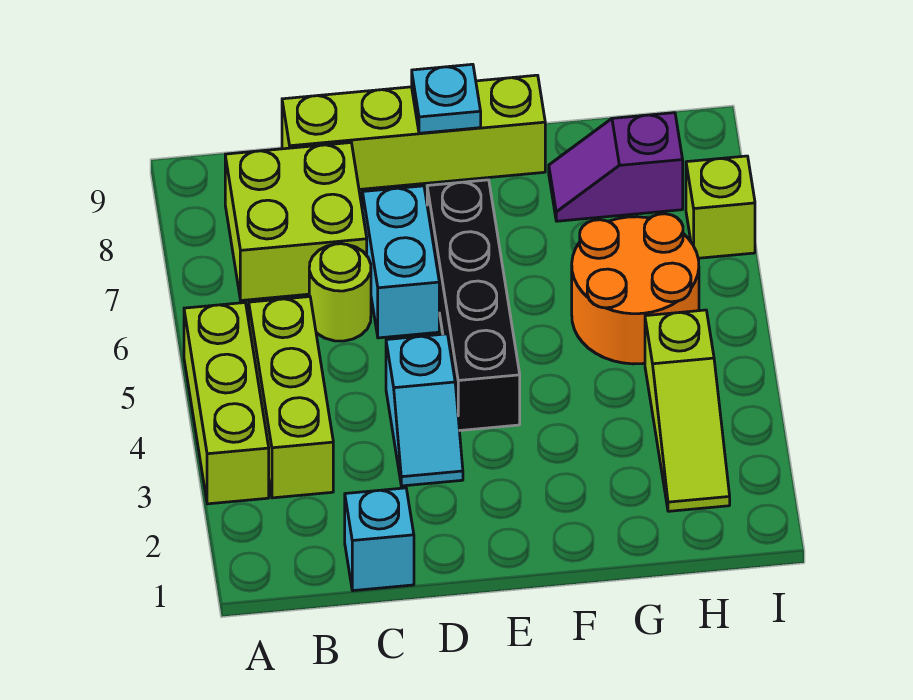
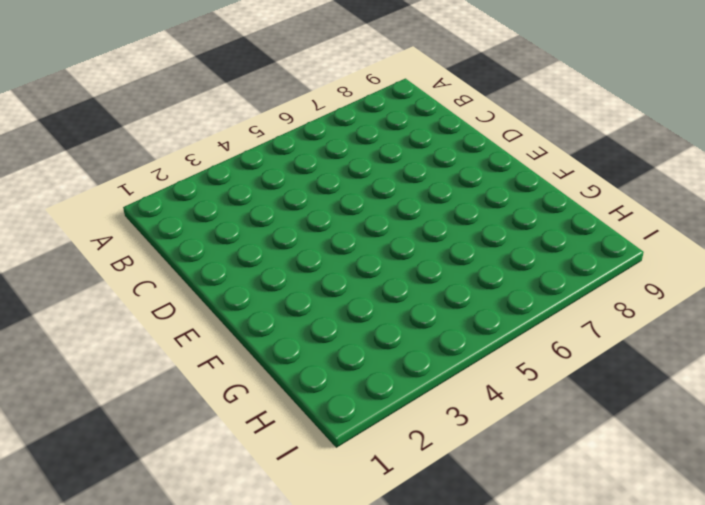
none -> lime 1x3 brick [184,303,269,504]
none -> lime 1x3 brick [249,297,333,498]
none -> lime 2x2 brick [225,143,367,300]

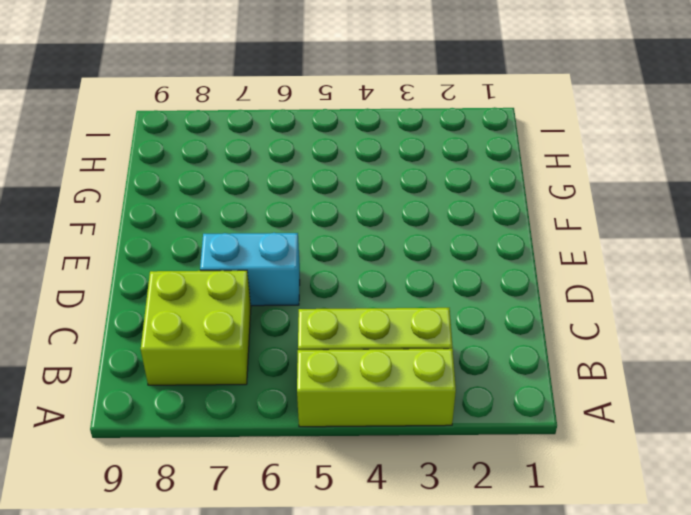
none -> cyan 1x1 brick [345,488,414,591]
none -> lime 1x1 round brick [309,244,371,341]
none -> lime 1x4 brick [282,75,545,189]

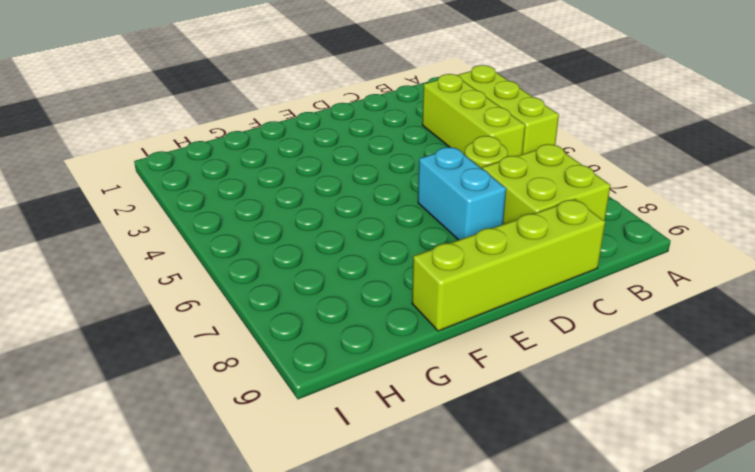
none -> cyan 1x1 brick [345,488,414,591]
none -> cyan 1x2 slope [386,334,463,486]
none -> black 1x4 brick [427,180,520,431]

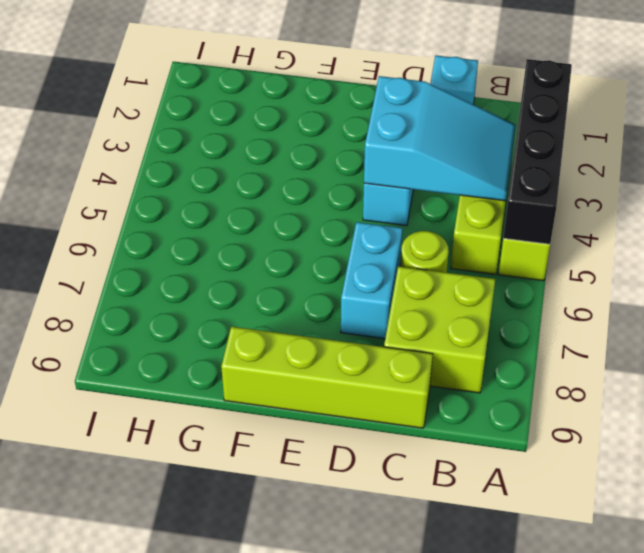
black 1x4 brick [503,59,572,244] -> black 1x4 brick moved to [427,180,520,431]
cyan 2x3 slope [364,76,516,201] -> none
none -> orange 2x2 round brick [572,214,699,364]
none -> purple 1x2 slope [549,113,683,221]
none -> lime 1x3 slope [645,310,730,511]

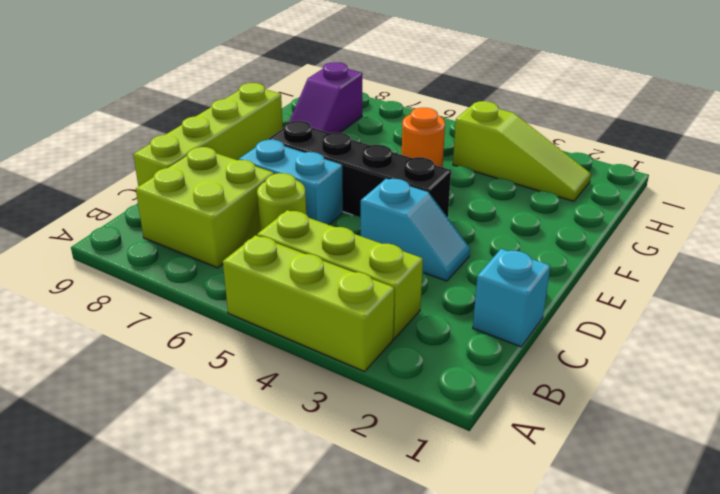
orange 1x1 round brick [402,108,445,167] -> orange 2x2 round brick [572,214,699,364]
none -> lime 1x1 brick [686,156,755,258]
none -> cyan 1x1 plate [412,64,481,133]

